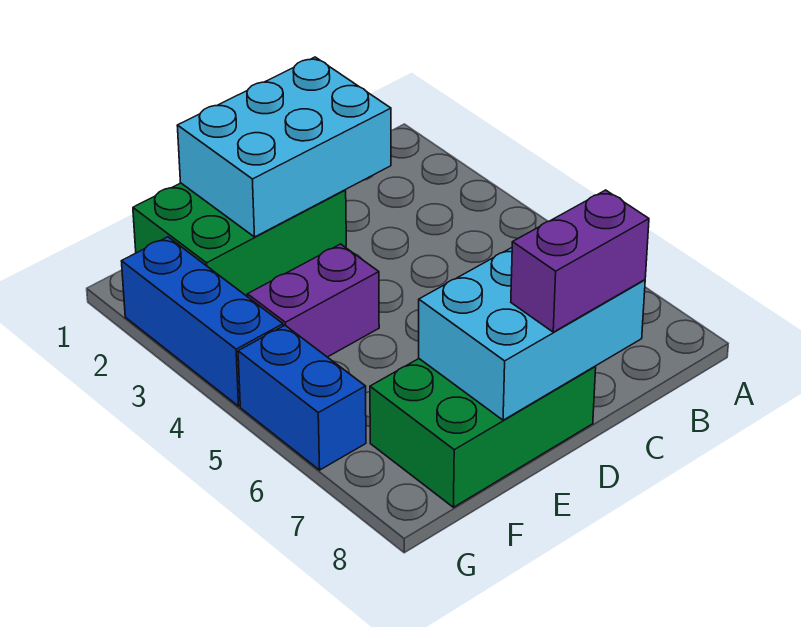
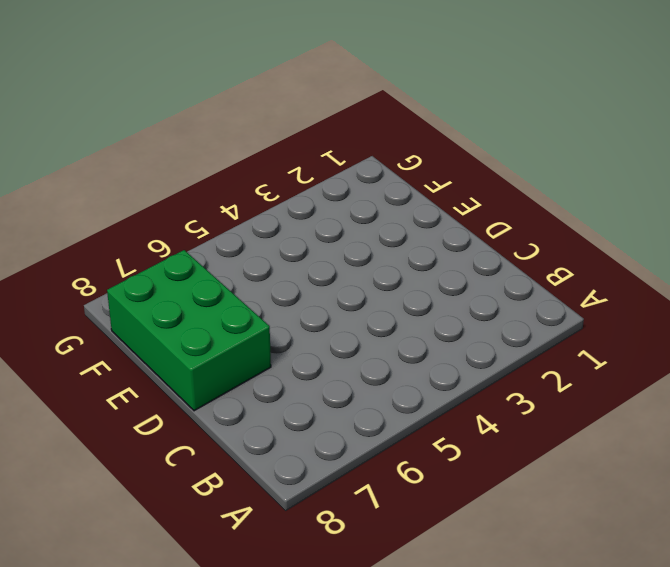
none -> green 2x3 brick [133,183,346,297]
none -> purple 1x2 brick [247,244,379,357]

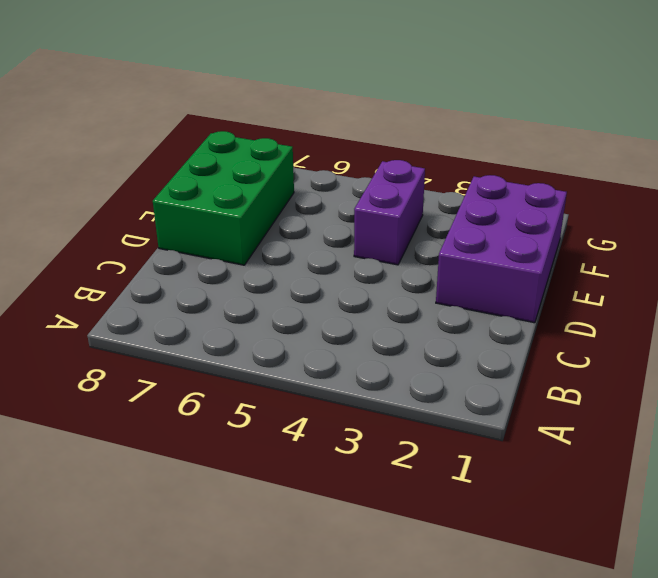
purple 2x3 brick [436,175,567,323] -> green 2x3 brick [133,183,346,297]
none -> blue 1x3 brick [122,237,283,406]
none -> blue 1x2 brick [238,325,366,470]

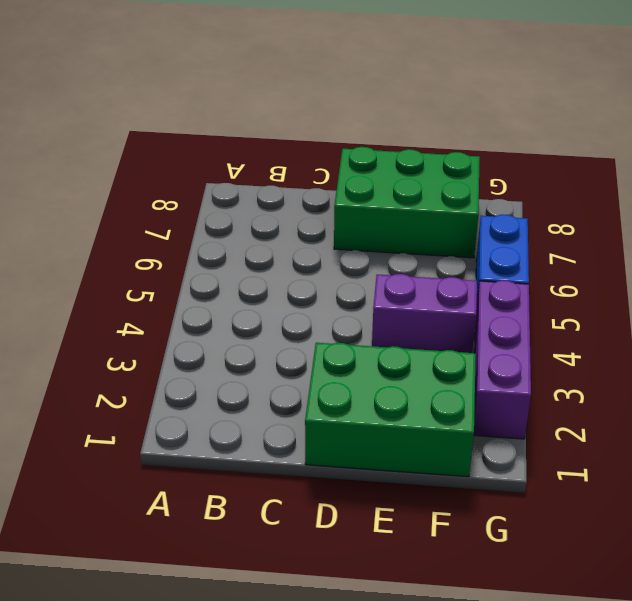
purple 1x3 brick [474,280,531,439] -> blue 1x3 brick [122,237,283,406]
none -> cyan 2x3 brick [177,57,391,237]
none -> cyan 2x3 brick [419,248,645,420]

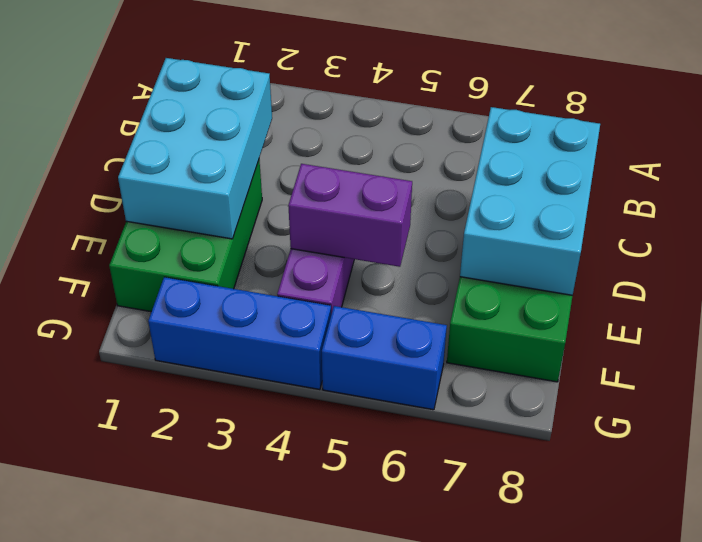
purple 1x2 brick [288,164,412,267] -> purple 1x2 brick turned to [511,190,649,332]

